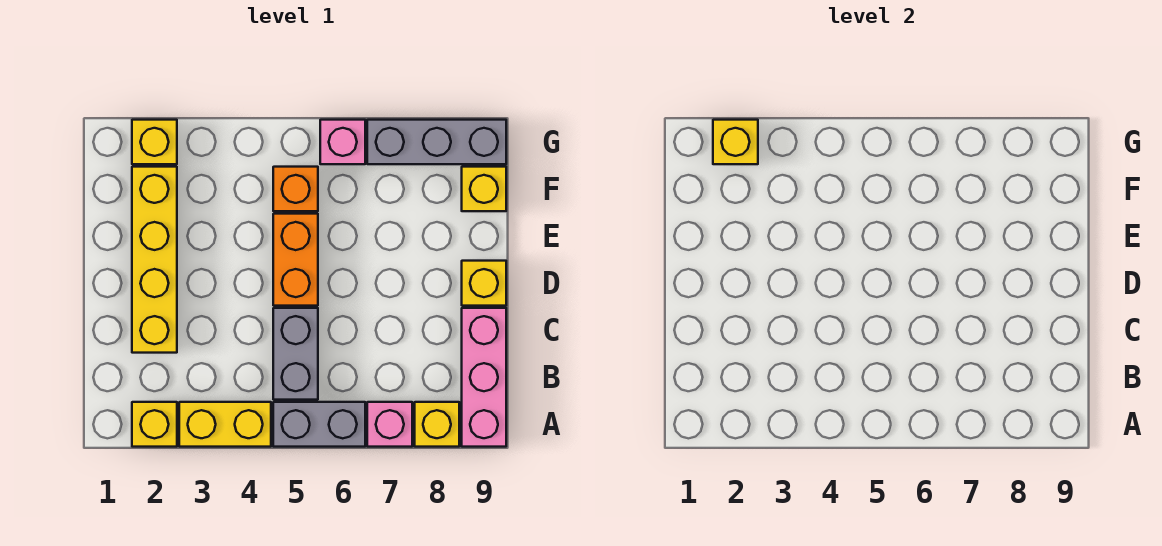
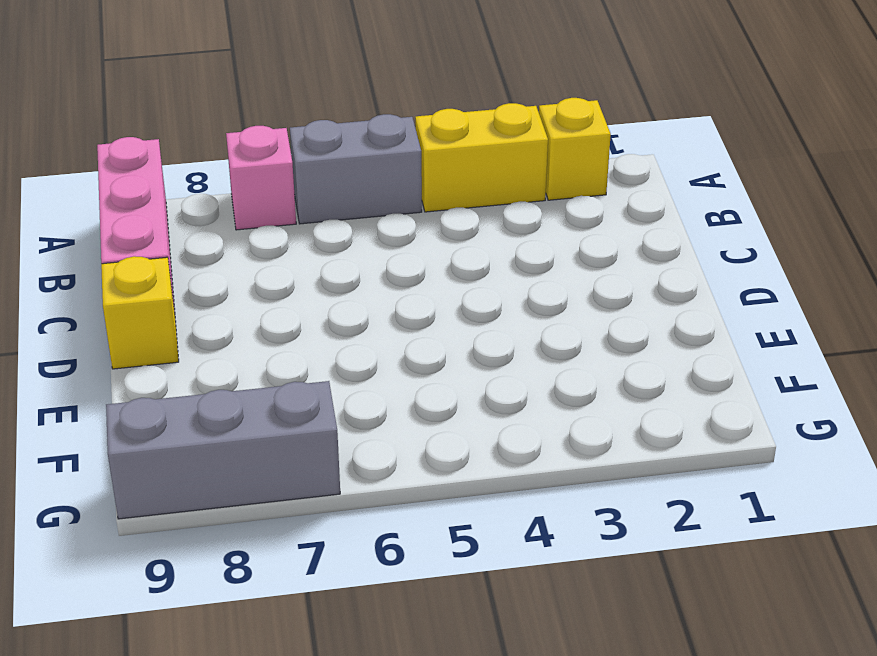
none -> yellow 1x1 brick [415,402,459,447]
none -> grey 1x2 brick [273,308,318,400]
none -> yellow 1x4 brick [132,167,177,353]

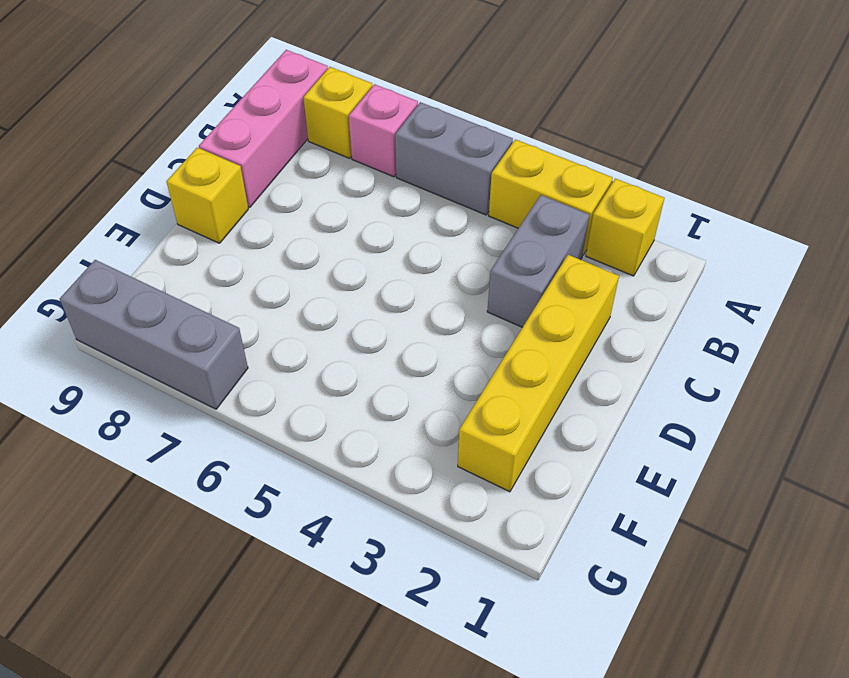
grey 1x2 brick [487,195,589,327] -> grey 1x2 brick moved to [273,308,318,400]
none -> orange 1x2 brick [273,214,318,306]
none -> orange 1x1 brick [273,167,318,211]
none -> yellow 1x1 brick [462,167,506,211]

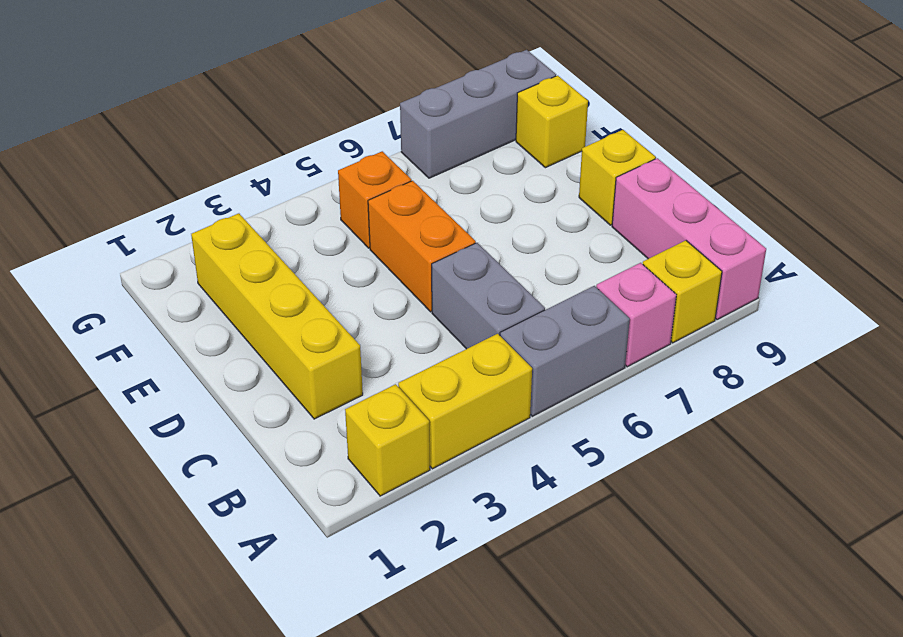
none -> yellow 1x1 brick [132,120,177,164]
none -> pink 1x1 brick [320,120,365,164]
none -> yellow 1x1 brick [713,120,758,164]

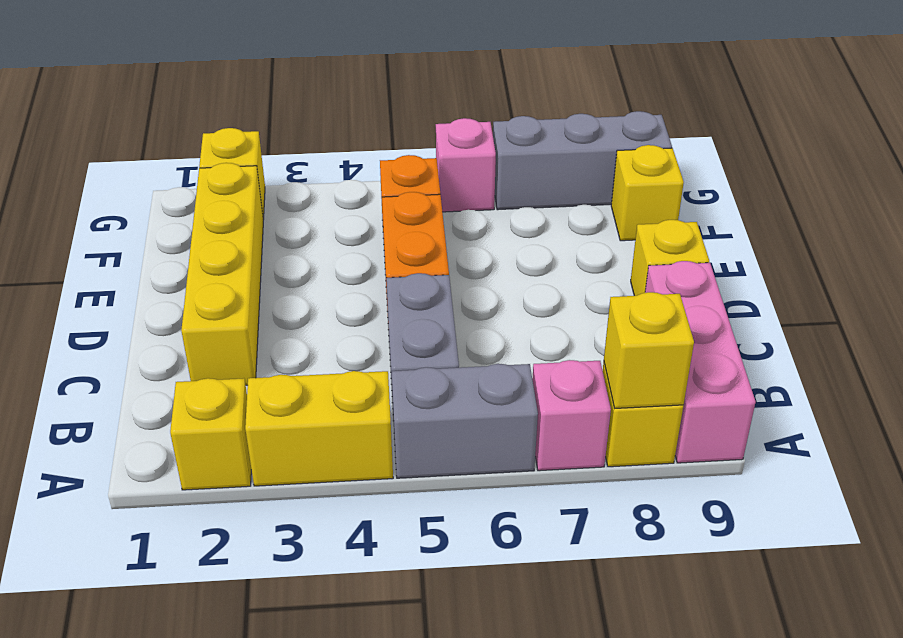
yellow 1x1 brick [604,292,694,409] -> yellow 1x1 brick moved to [713,120,758,164]

